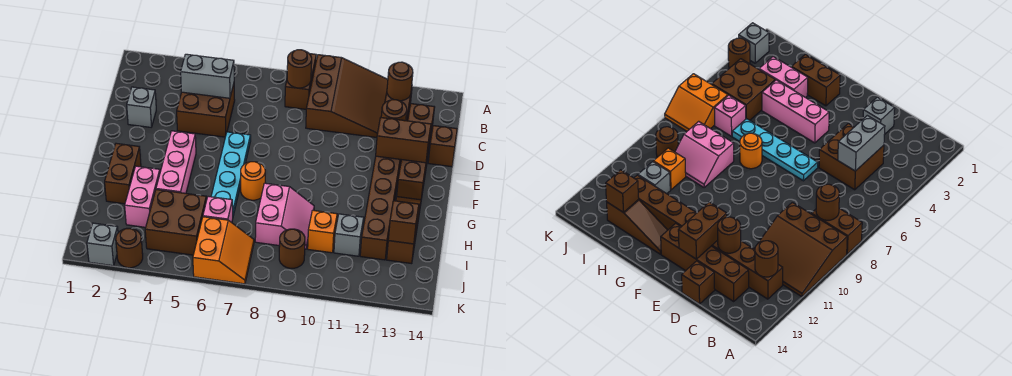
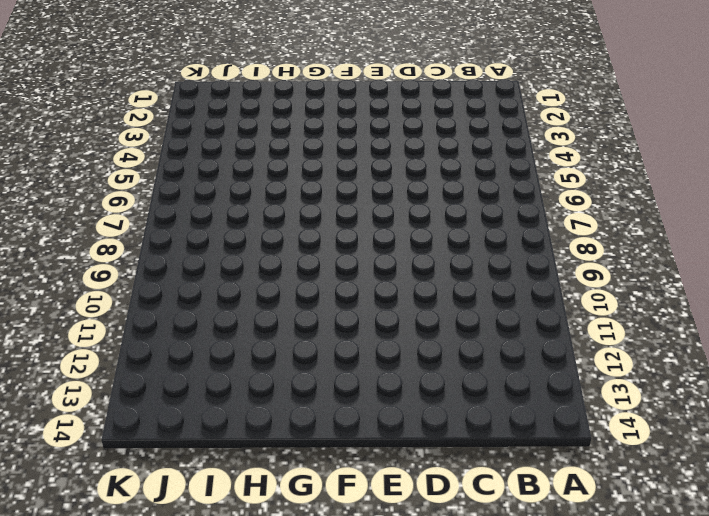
none -> brown 1x2 brick [285,54,316,109]
none -> brown 3x3 slope [306,55,388,137]
none -> brown 1x8 brick [360,88,412,260]

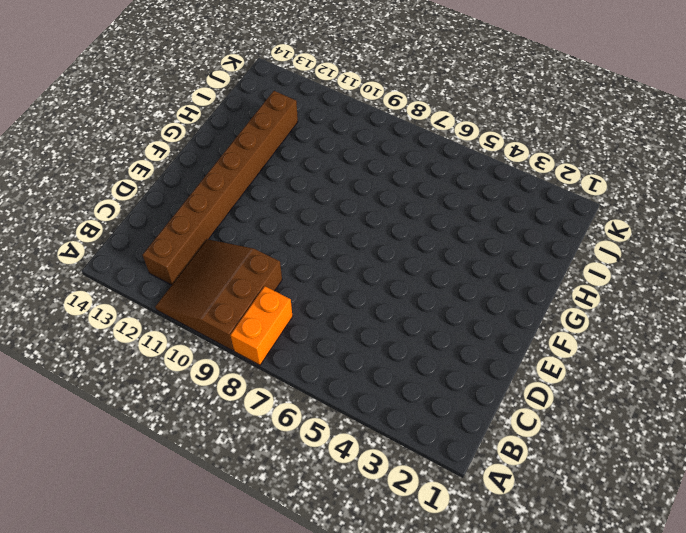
orange 1x2 brick [230,286,293,365] -> brown 1x2 brick [285,54,316,109]
none -> brown 2x2 brick [177,84,235,137]
none -> brown 1x4 brick [397,104,435,200]
none -> grey 1x1 brick [127,87,156,127]

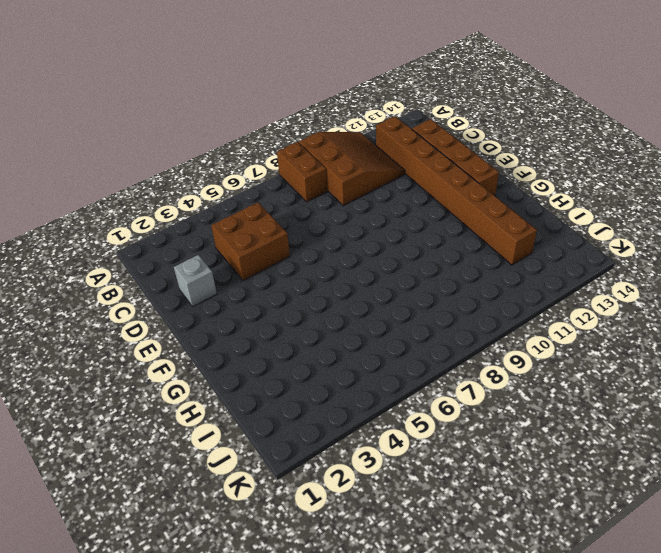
none -> brown 1x1 brick [428,126,457,167]
none -> cyan 1x4 plate [211,132,251,216]
none -> pink 1x3 brick [156,131,196,193]

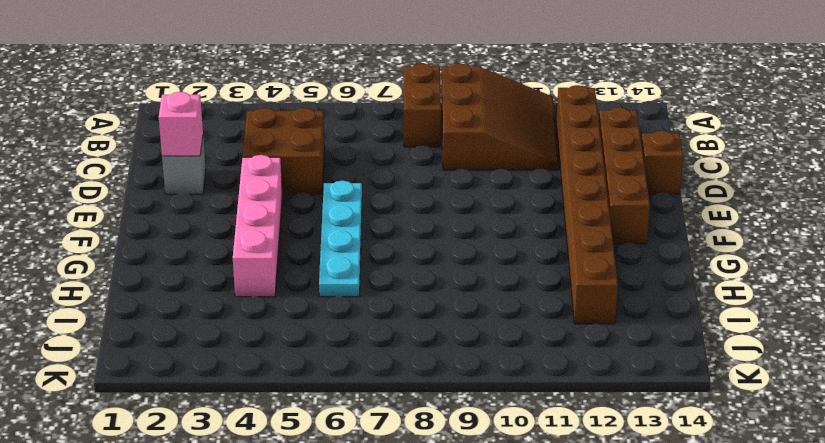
pink 1x1 brick [159,92,203,156] -> pink 1x1 brick moved to [203,196,233,223]
pink 1x4 brick [233,155,283,297] -> pink 1x3 brick [156,131,196,193]
none -> brown 1x2 brick [105,143,141,204]
none -> orange 1x1 round brick [241,162,265,200]
none -> brown 1x3 slope [387,197,421,264]

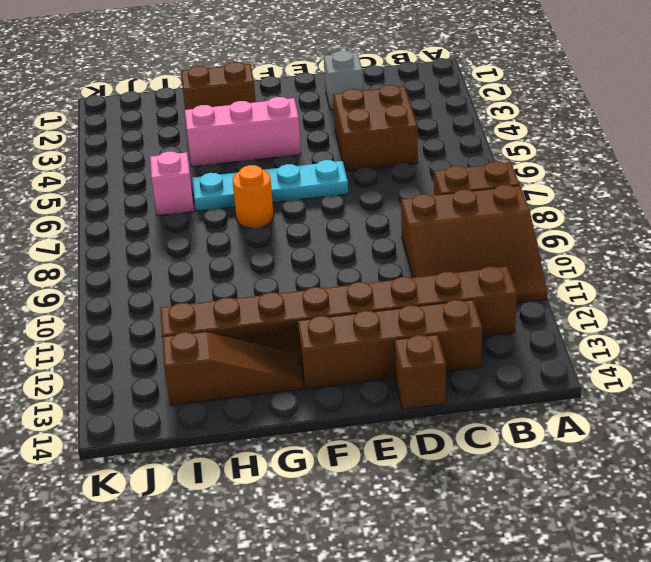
none -> pink 1x2 brick [125,166,160,227]
none -> pink 2x2 slope [255,183,314,249]
none -> brown 2x2 brick [145,190,207,255]

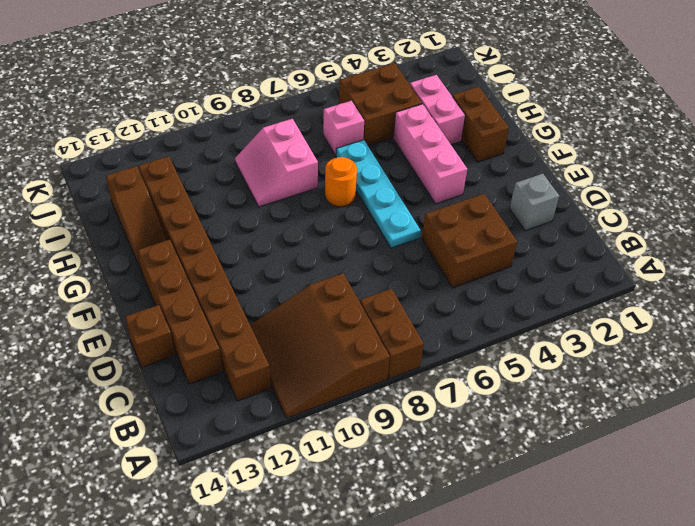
none -> orange 1x1 brick [308,210,337,253]
none -> grey 1x1 brick [334,214,364,256]
none -> orange 2x2 slope [193,217,254,284]

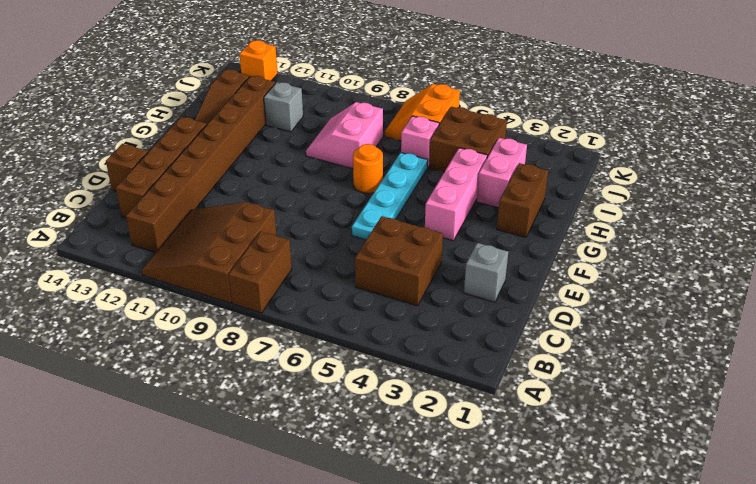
orange 1x1 brick [239,40,278,81] -> orange 1x1 brick moved to [308,210,337,253]
none -> brown 1x1 round brick [279,229,305,268]
none -> grey 1x1 brick [87,223,118,266]
none -> brown 1x1 round brick [116,228,143,268]

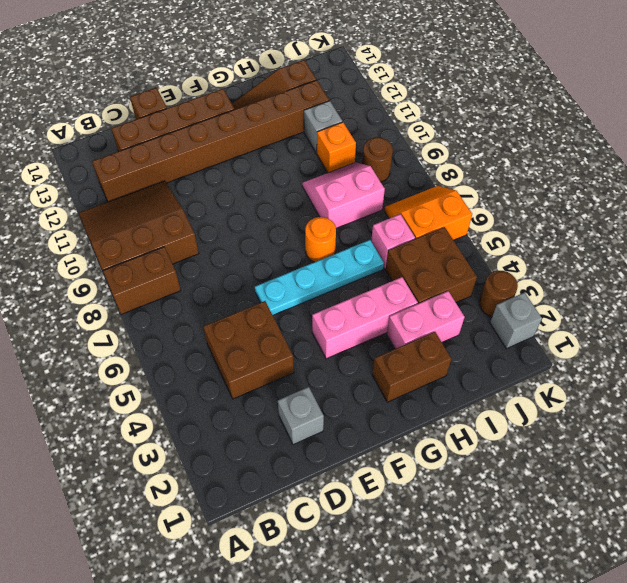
none -> brown 1x1 round brick [287,50,312,88]
none -> brown 1x1 round brick [387,62,413,101]
none -> grey 1x2 brick [181,54,234,98]

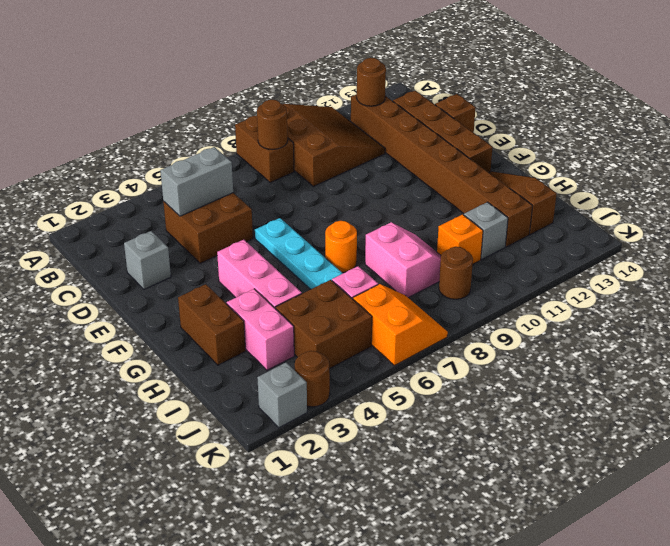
none -> brown 1x1 round brick [381,100,407,121]
none -> brown 1x2 brick [376,118,431,163]
none -> brown 1x1 brick [388,201,419,244]

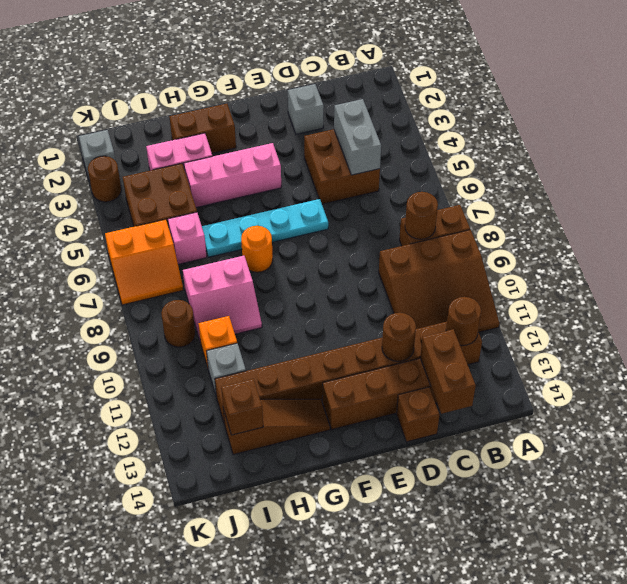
brown 1x2 brick [420,329,476,414] -> brown 1x2 brick moved to [376,118,431,163]

